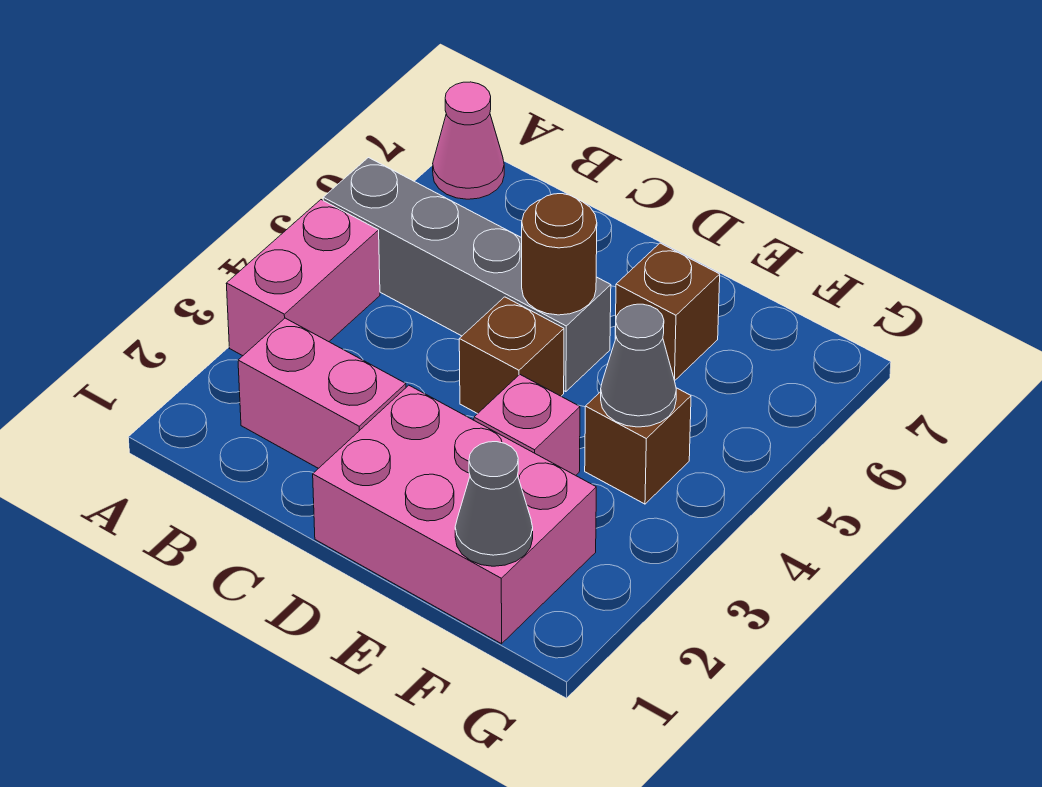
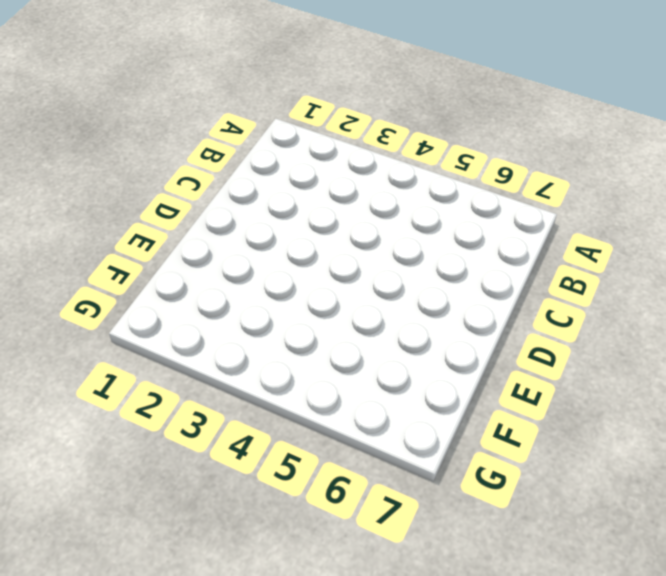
none -> pink 1x2 brick [226,200,380,356]
none -> grey 1x4 brick [323,158,611,392]
none -> pink 1x1 cone [433,82,504,199]

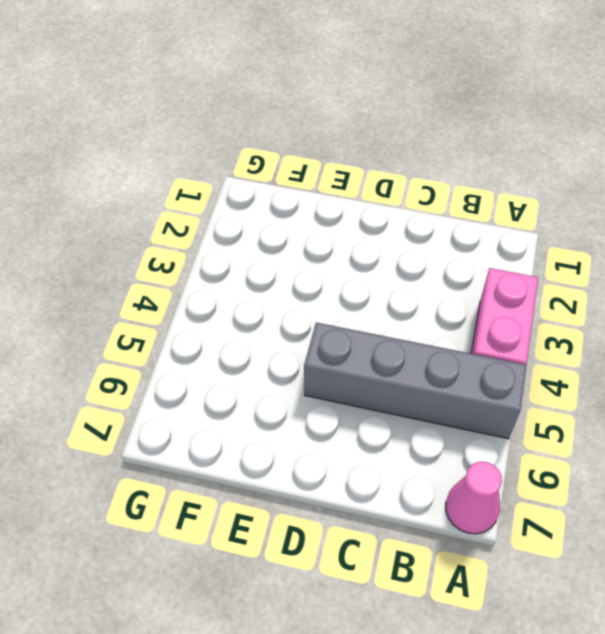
none -> pink 1x2 brick [238,318,406,468]
none -> pink 2x3 brick [313,385,596,644]
none -> brown 1x1 brick [459,297,564,414]

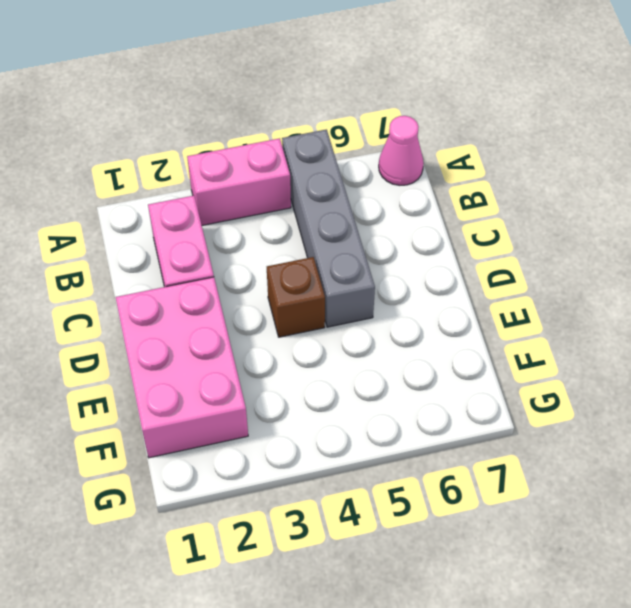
none -> pink 1x1 brick [474,375,580,475]
none -> brown 1x1 brick [615,243,720,381]
none -> brown 1x1 brick [585,388,691,504]

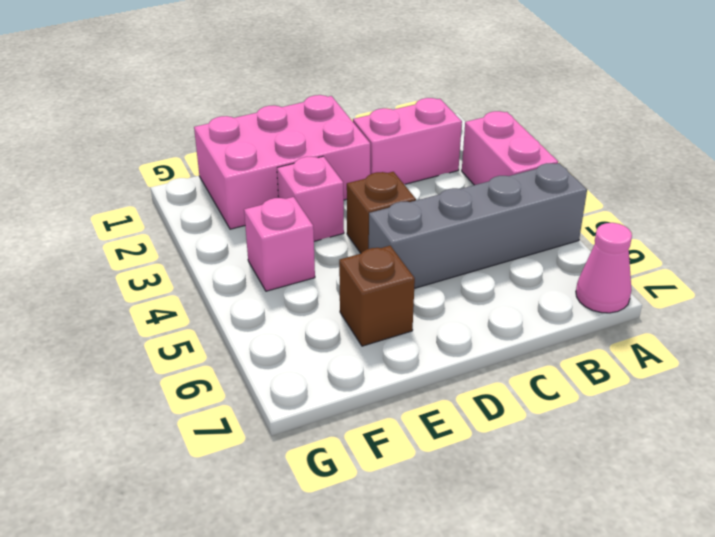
pink 1x1 brick [244,197,315,291] -> brown 1x1 brick [585,388,691,504]
none -> brown 1x1 round brick [522,194,597,315]
none -> grey 1x1 cone [455,442,533,566]
none -> grey 1x1 cone [601,304,676,427]

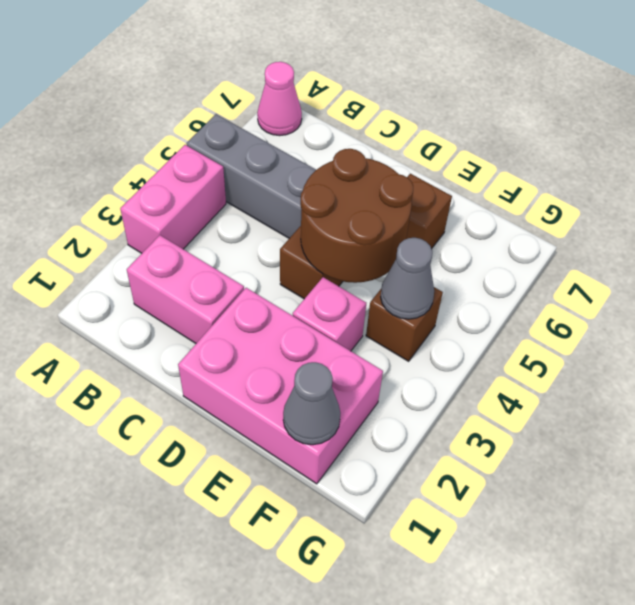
brown 2x2 round brick [301,149,413,283] -> brown 1x1 round brick [522,194,597,315]

